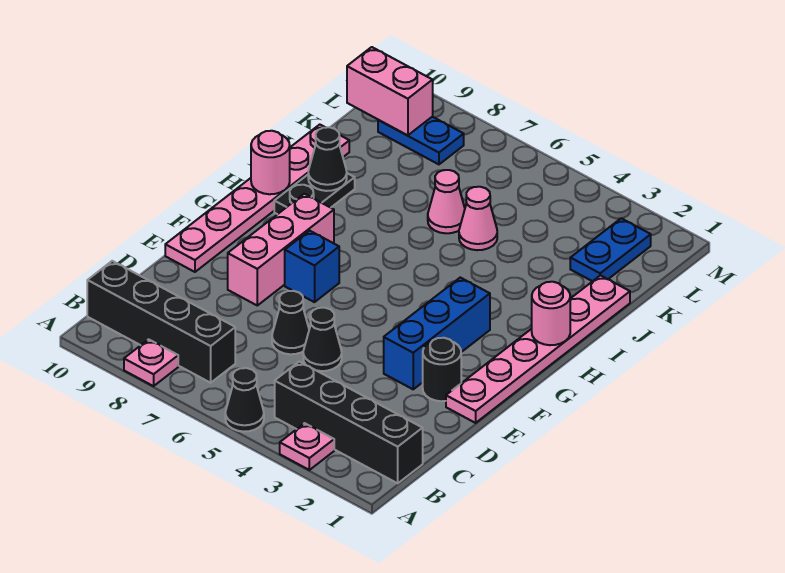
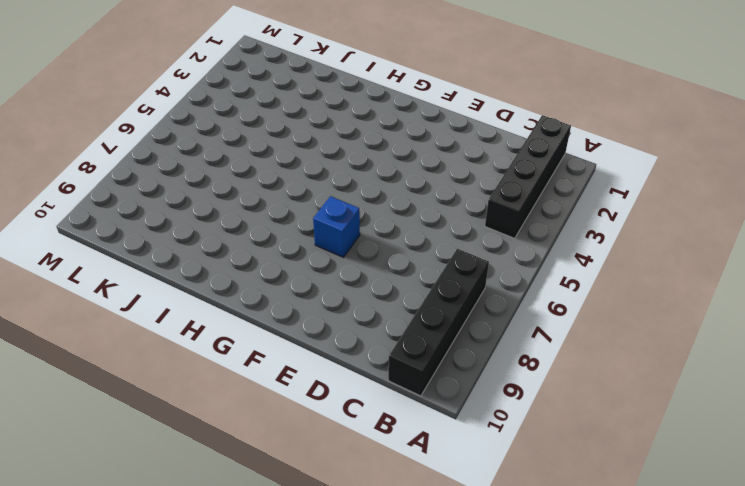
none -> pink 1x1 plate [280,423,334,470]
none -> black 1x1 cone [225,368,264,432]
none -> pink 1x1 plate [124,339,178,386]

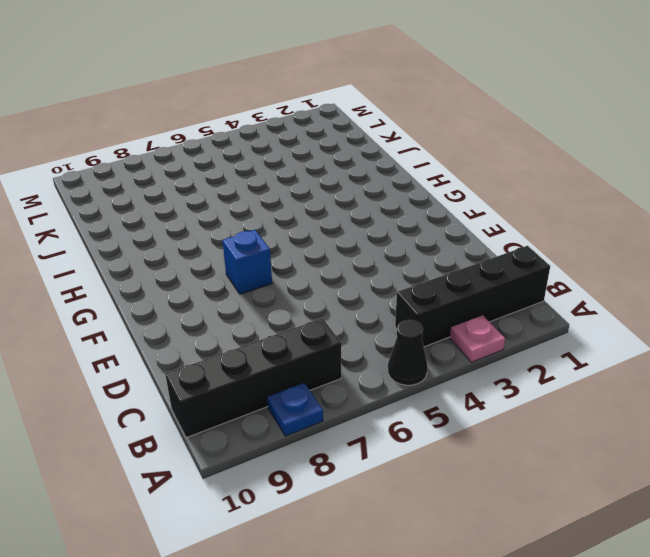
blue 1x1 plate [267,383,323,436] -> pink 1x1 plate [124,339,178,386]
none -> black 1x1 cone [303,308,342,371]
none -> black 1x1 cone [272,291,309,354]
none -> pink 1x6 plate [446,275,630,423]

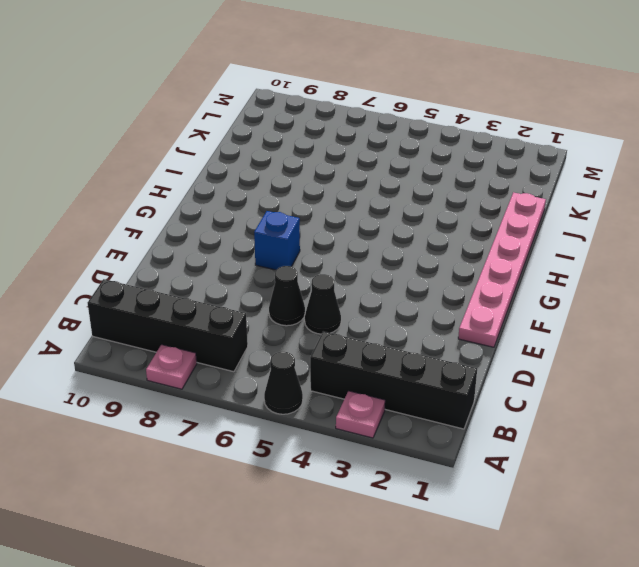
none -> black 1x1 round brick [423,338,461,401]
none -> blue 1x3 brick [384,278,490,389]
none -> pink 1x3 brick [228,194,334,305]

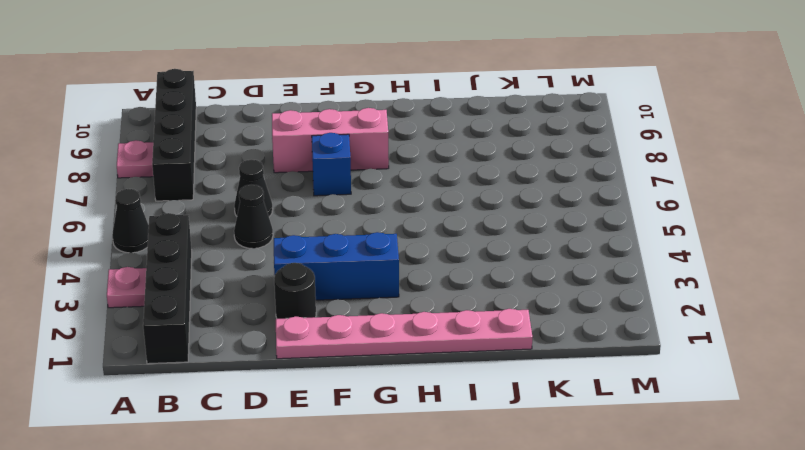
none -> pink 1x6 plate [165,125,349,272]
none -> black 1x2 plate [274,173,355,214]
none -> pink 1x1 cone [459,187,497,250]

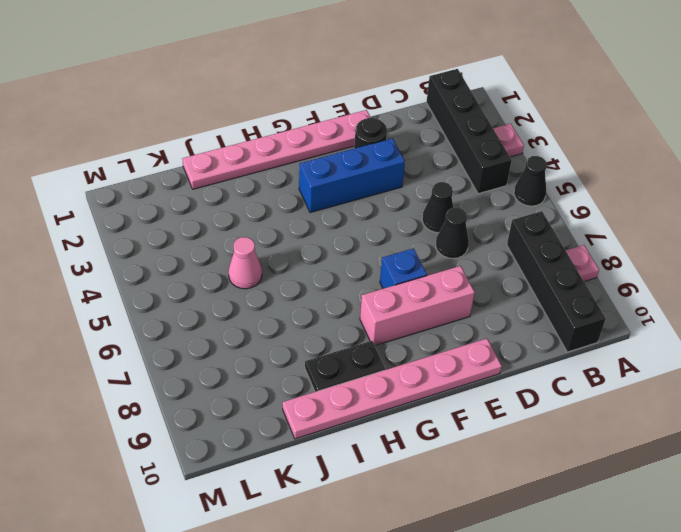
none -> pink 1x1 cone [428,170,465,233]
none -> blue 1x2 plate [570,218,651,281]
none -> blue 1x2 plate [378,117,464,164]

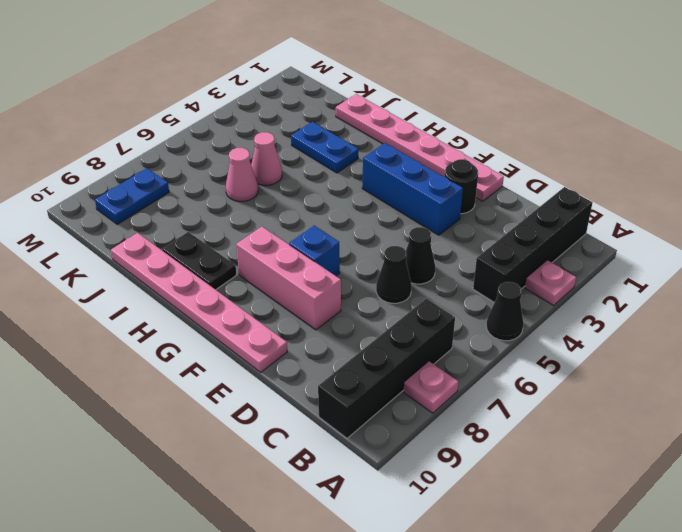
blue 1x2 plate [291,122,358,173] -> blue 1x2 plate moved to [570,218,651,281]
none -> pink 1x1 round brick [532,282,570,345]
none -> pink 1x1 round brick [251,131,290,194]
none -> black 1x1 cone [308,127,347,191]

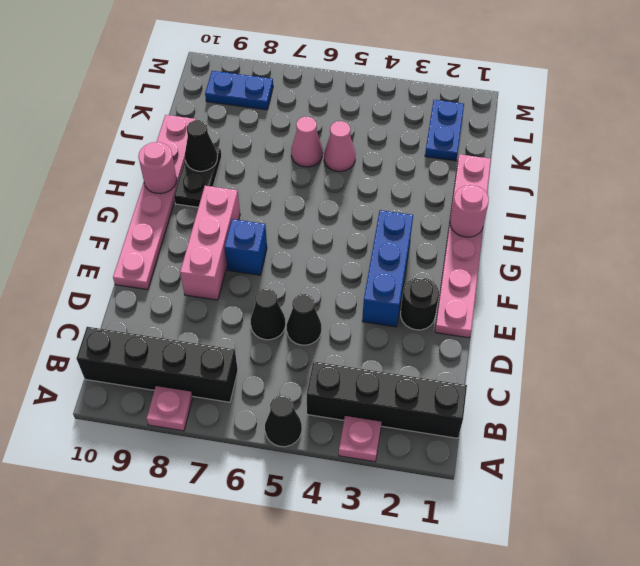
none -> pink 1x2 brick [347,47,433,136]

